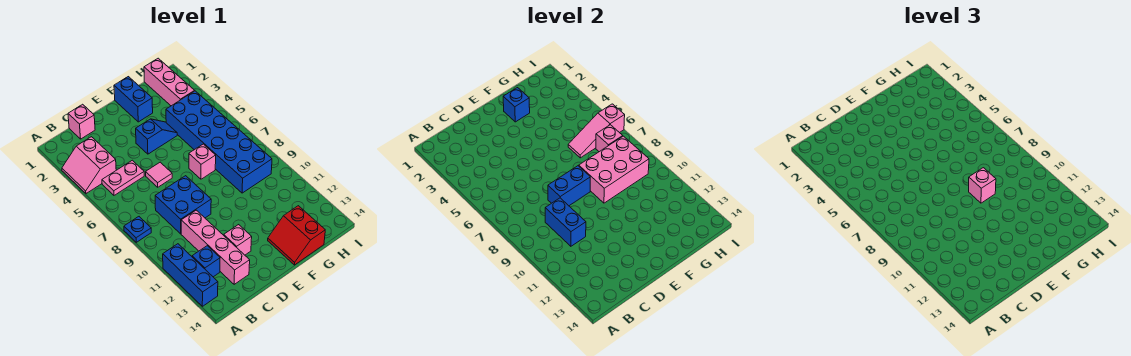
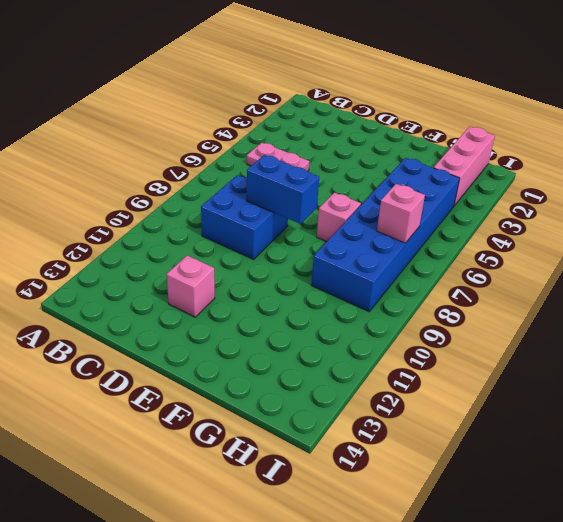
none -> pink 2x2 slope [62,137,116,194]
none -> blue 1x1 plate [124,217,151,242]
none -> blue 1x3 brick [163,244,218,306]

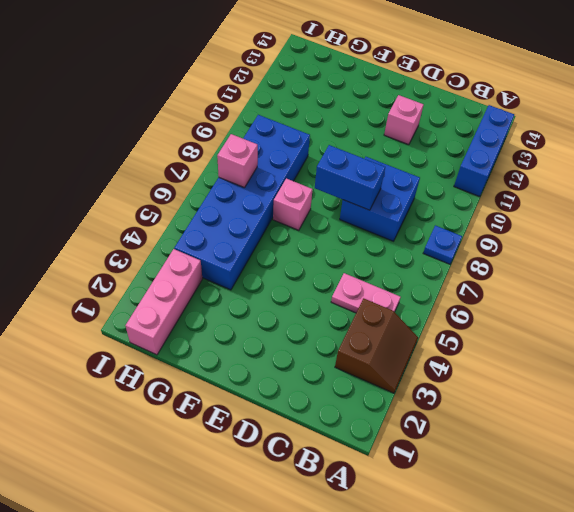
brown 2x2 slope [335,298,418,393] -> pink 2x2 slope [62,137,116,194]
none -> blue 1x1 brick [192,246,220,277]
none -> pink 1x1 brick [68,104,95,139]
none -> pink 1x4 brick [181,210,250,285]

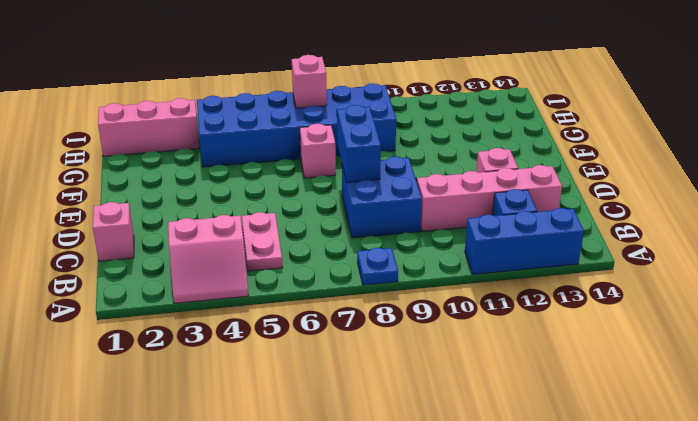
none -> pink 1x1 tile [146,162,172,187]
none -> blue 1x2 slope [136,119,177,154]
none -> blue 1x2 brick [114,77,153,122]

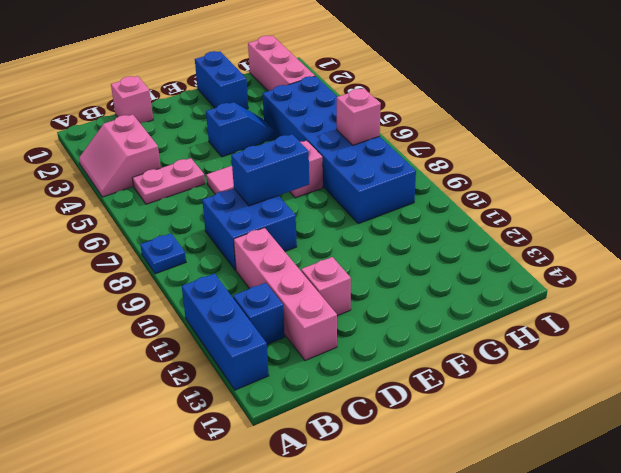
none -> red 2x2 slope [268,206,325,265]
none -> blue 1x2 brick [545,198,586,246]
none -> blue 1x1 brick [503,88,530,122]

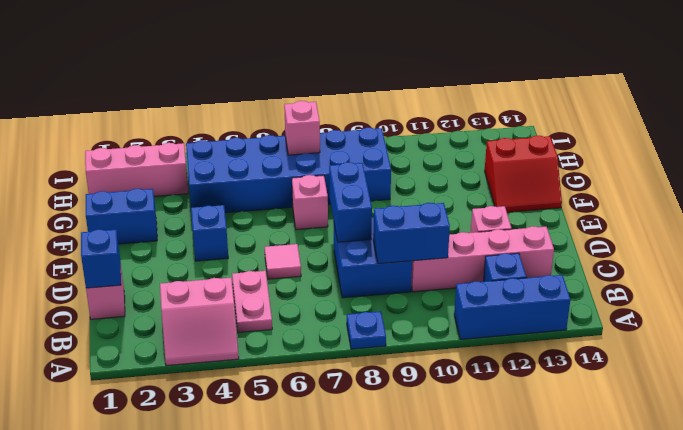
blue 1x1 brick [81,229,121,288] -> blue 1x1 brick moved to [503,88,530,122]
none -> pink 2x3 brick [579,136,649,203]
none -> pink 1x3 slope [568,104,625,158]
none -> pink 1x1 brick [969,168,996,203]

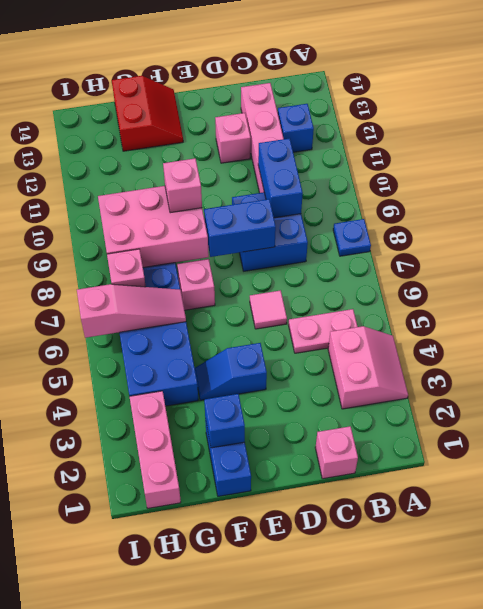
none -> blue 1x3 brick [163,244,218,306]

